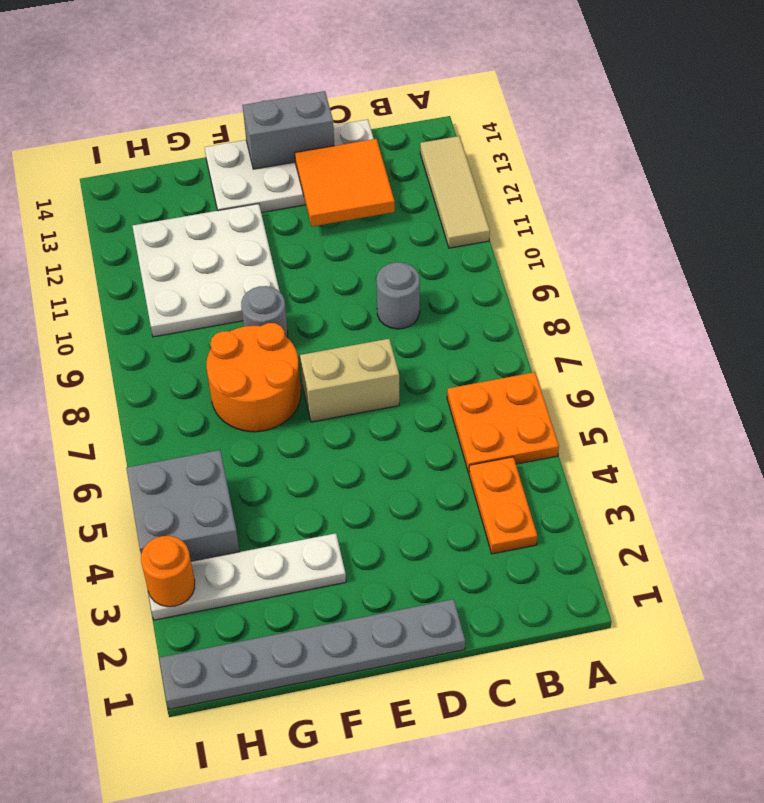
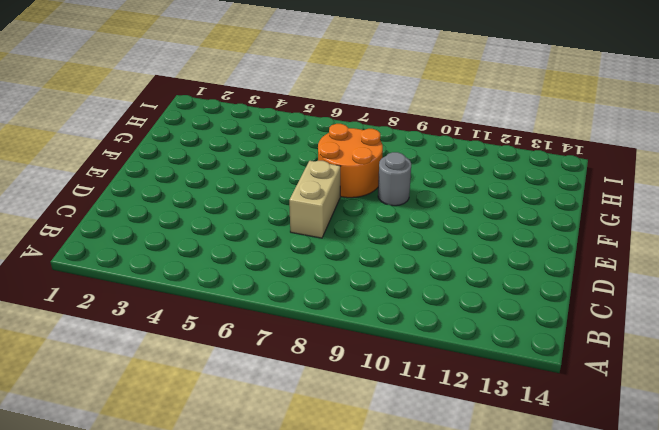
none -> orange 2x2 plate [447,372,559,473]
none -> tan 1x3 tile [420,136,490,248]
none -> orange 1x2 plate [469,457,537,554]

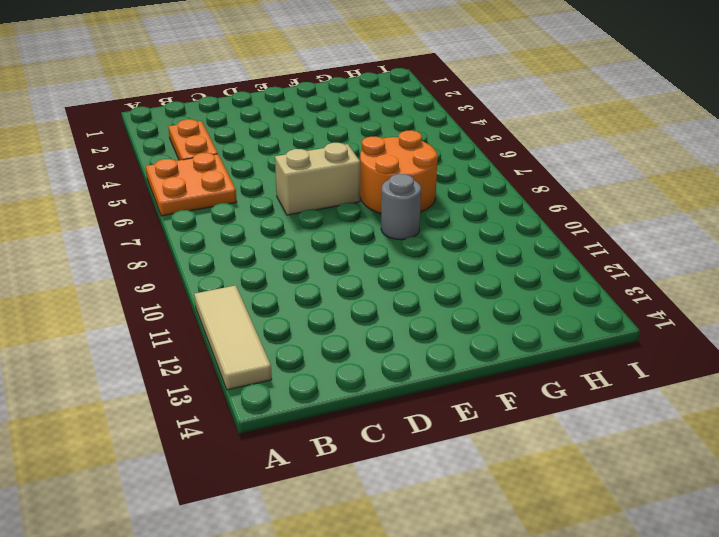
none -> grey 1x1 round brick [376,262,420,329]
none -> white 2x4 plate [205,119,374,213]
none -> grey 1x6 plate [159,599,465,709]

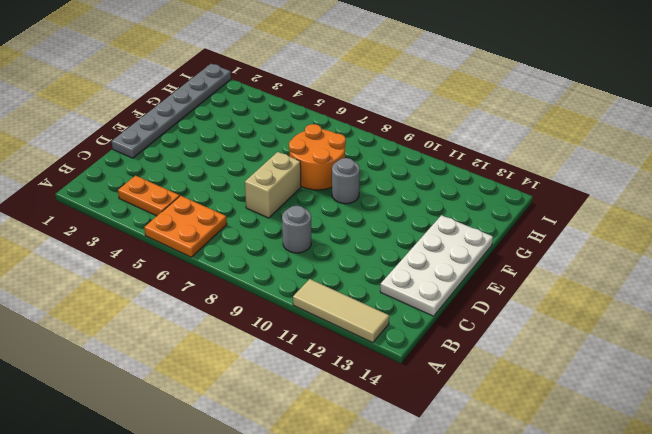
none -> white 1x4 plate [148,533,346,620]
none -> white 3x3 plate [132,204,280,337]
none -> grey 2x2 brick [126,450,240,561]

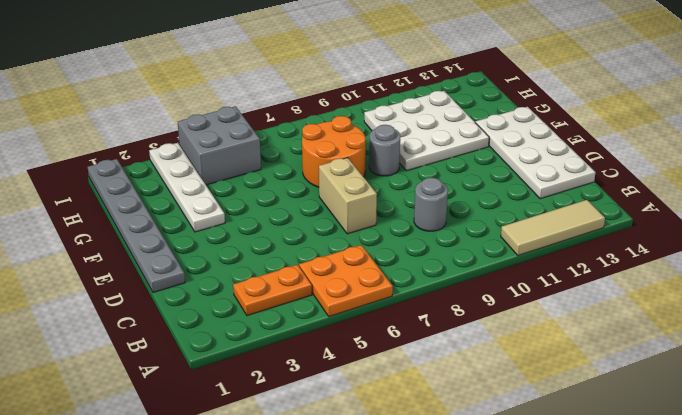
none -> orange 2x2 tile [295,139,395,226]
none -> grey 1x2 brick [243,91,334,169]
none -> orange 1x1 round brick [141,536,195,607]

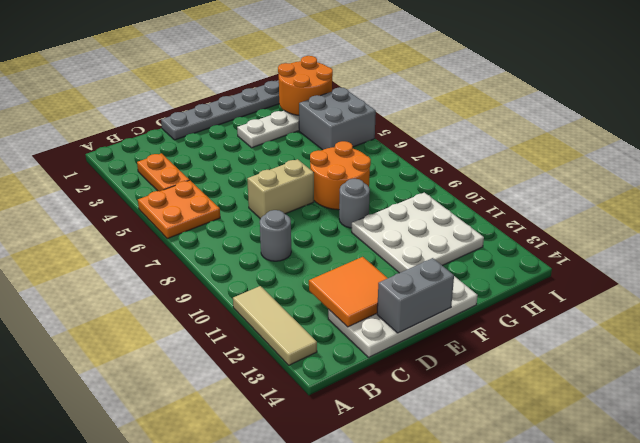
orange 2x2 round brick [278,56,333,115] -> orange 1x1 round brick [141,536,195,607]

